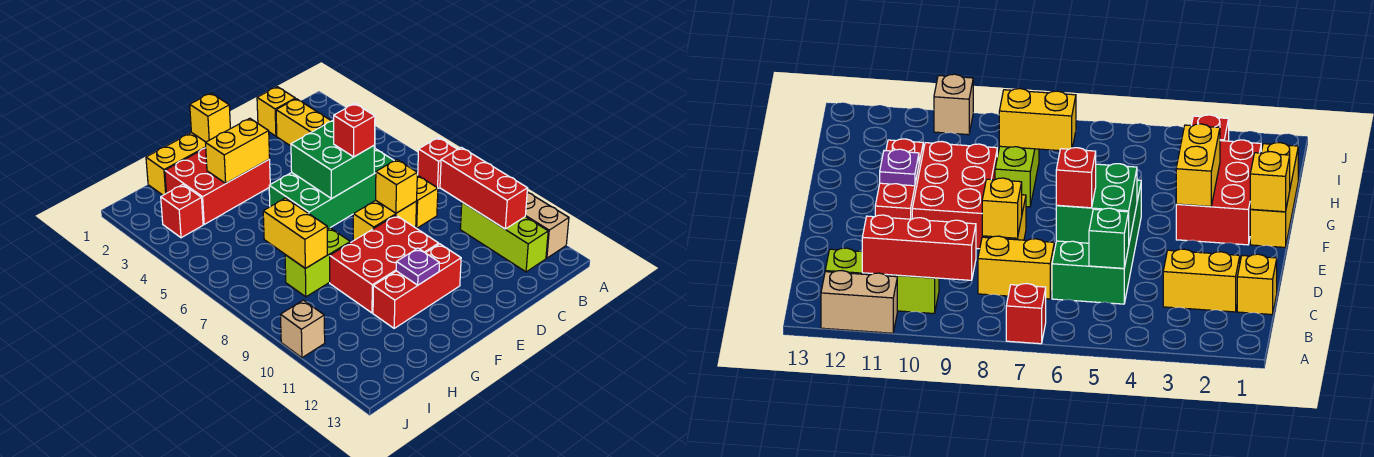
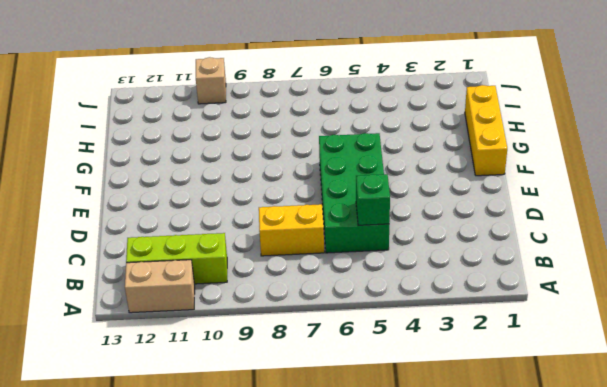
none -> red 1x1 brick [418,138,458,189]
none -> yellow 1x1 brick [257,87,295,136]
none -> yellow 1x2 brick [276,99,331,146]

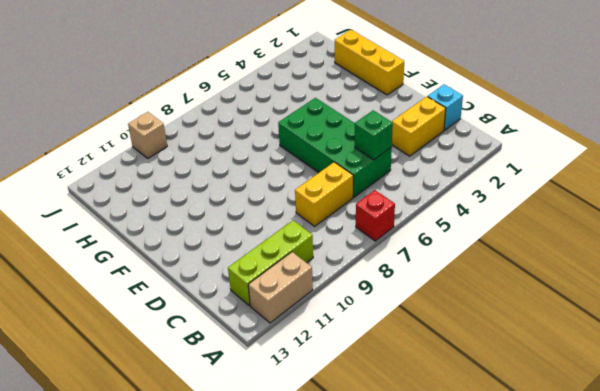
cyan 1x1 brick [428,85,463,130] -> yellow 1x1 brick [257,87,295,136]
none -> yellow 1x2 brick [353,200,417,241]
none -> red 2x3 brick [330,215,439,313]
none -> red 1x3 brick [373,244,461,328]

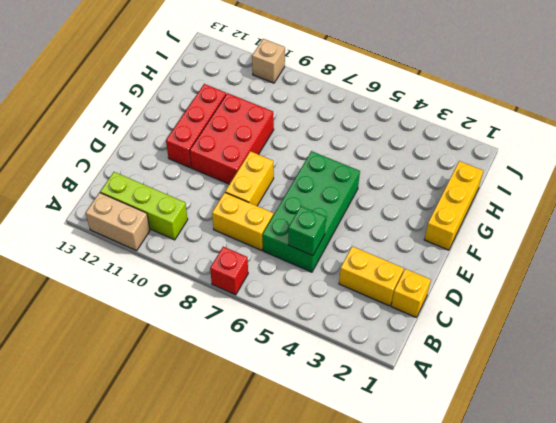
none -> red 2x3 brick [165,148,270,224]
none -> lime 1x2 brick [285,228,350,297]
none -> red 1x1 brick [161,185,203,238]

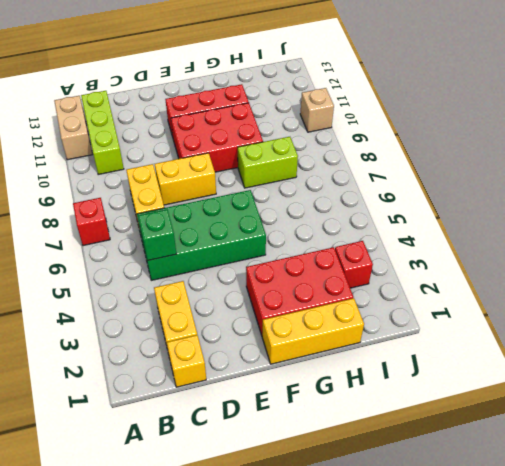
none -> red 1x3 brick [440,147,527,229]
none -> green 2x2 brick [291,120,375,199]
none -> yellow 1x1 brick [376,159,417,213]

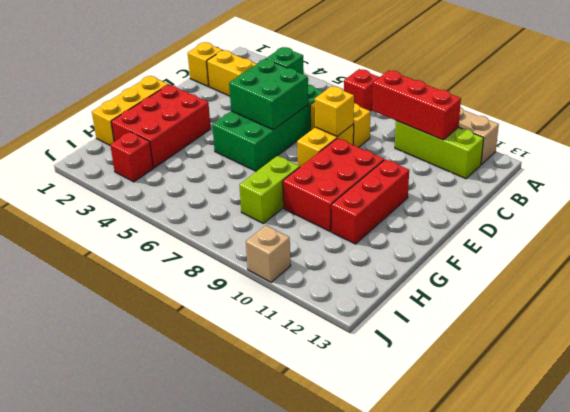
none -> yellow 1x1 brick [190,93,230,142]
none -> yellow 1x2 brick [206,118,270,183]
none -> purple 1x1 plate [396,248,439,285]

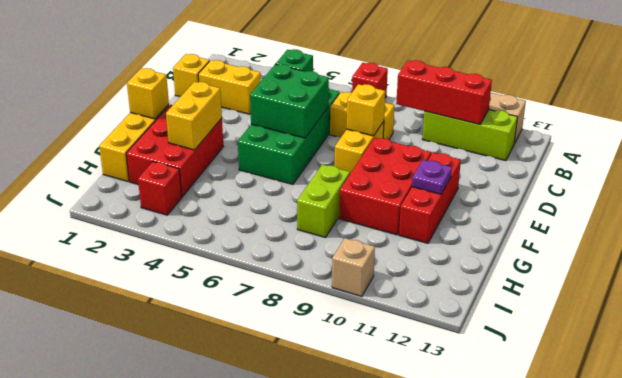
none -> yellow 1x2 brick [263,198,327,268]
none -> red 1x1 brick [334,104,375,157]

